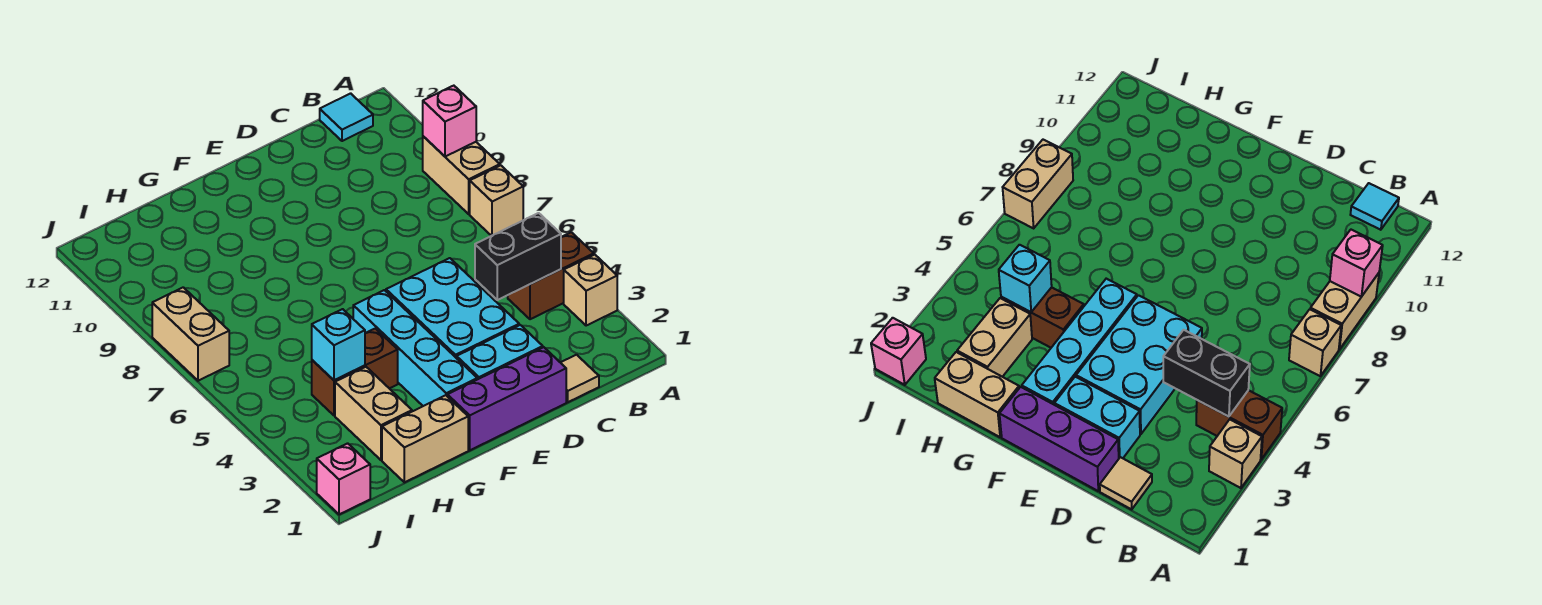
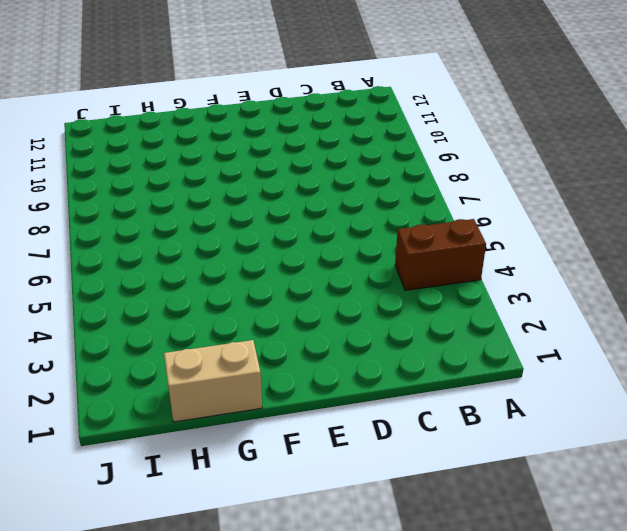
none -> tan 1x1 brick [564,255,617,326]
none -> tan 1x1 brick [470,165,523,236]
none -> tan 1x2 brick [423,136,500,214]

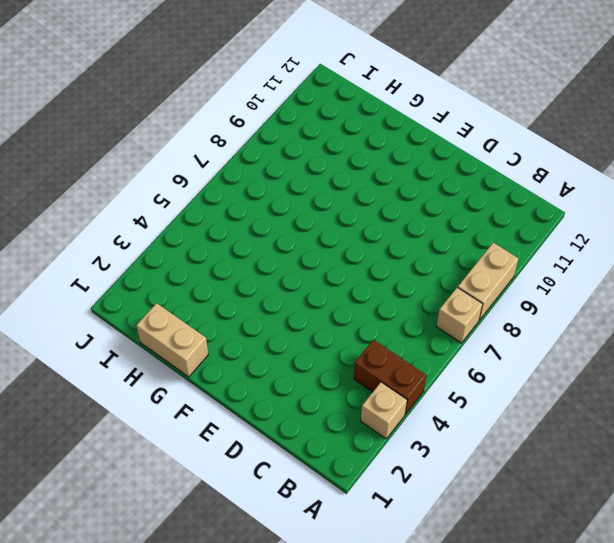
none -> cyan 1x1 tile [320,93,373,141]
none -> tan 1x1 tile [560,355,599,402]
none -> purple 1x3 brick [447,347,566,450]

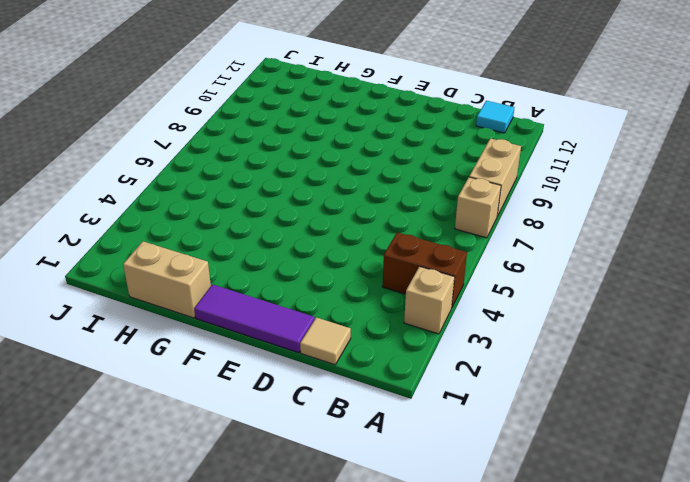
purple 1x3 tile [194,284,315,353] -> purple 1x3 brick [447,347,566,450]
none -> cyan 1x2 brick [457,325,543,379]
none -> cyan 2x3 brick [386,258,519,358]
none -> cyan 1x4 brick [353,290,477,406]

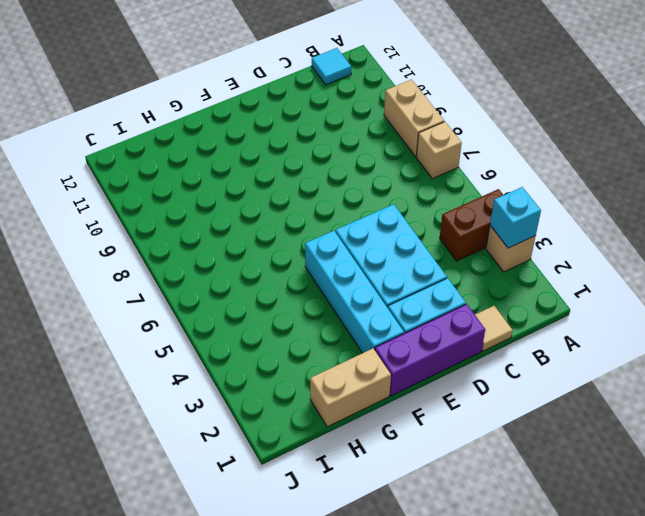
cyan 1x1 brick [490,187,541,248] -> cyan 1x1 brick moved to [312,309,365,380]
none -> brown 1x2 brick [312,328,398,415]
none -> tan 1x2 brick [335,367,412,460]
none -> pink 1x1 brick [317,443,370,514]

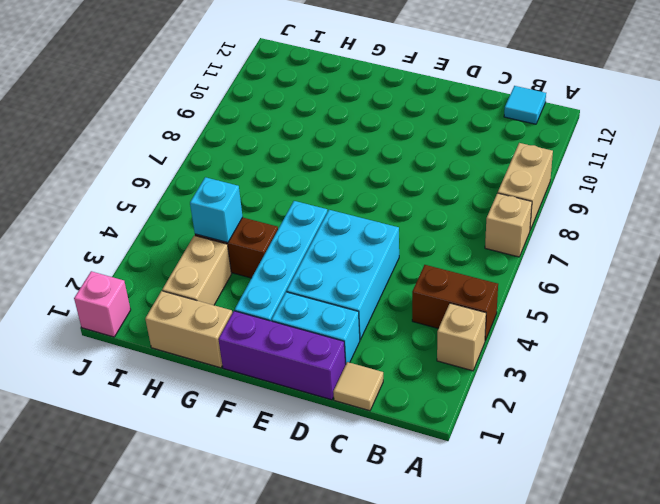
none -> tan 1x2 brick [152,287,229,381]
none -> pink 1x1 brick [423,86,476,157]
none -> black 1x2 brick [475,213,561,300]

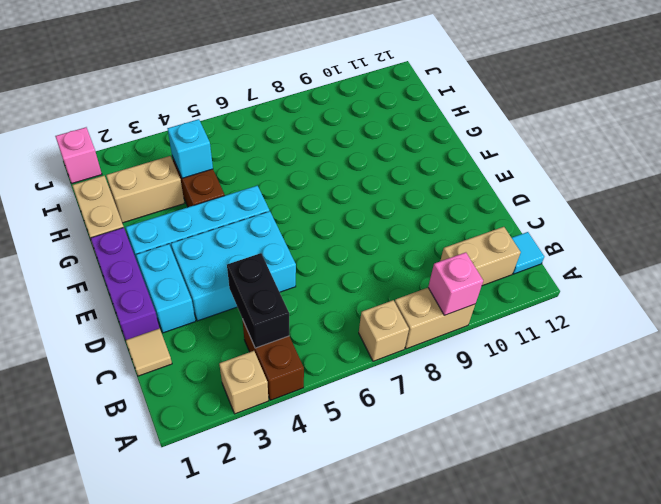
tan 1x2 brick [440,227,521,286] -> tan 1x2 brick moved to [152,287,229,381]

